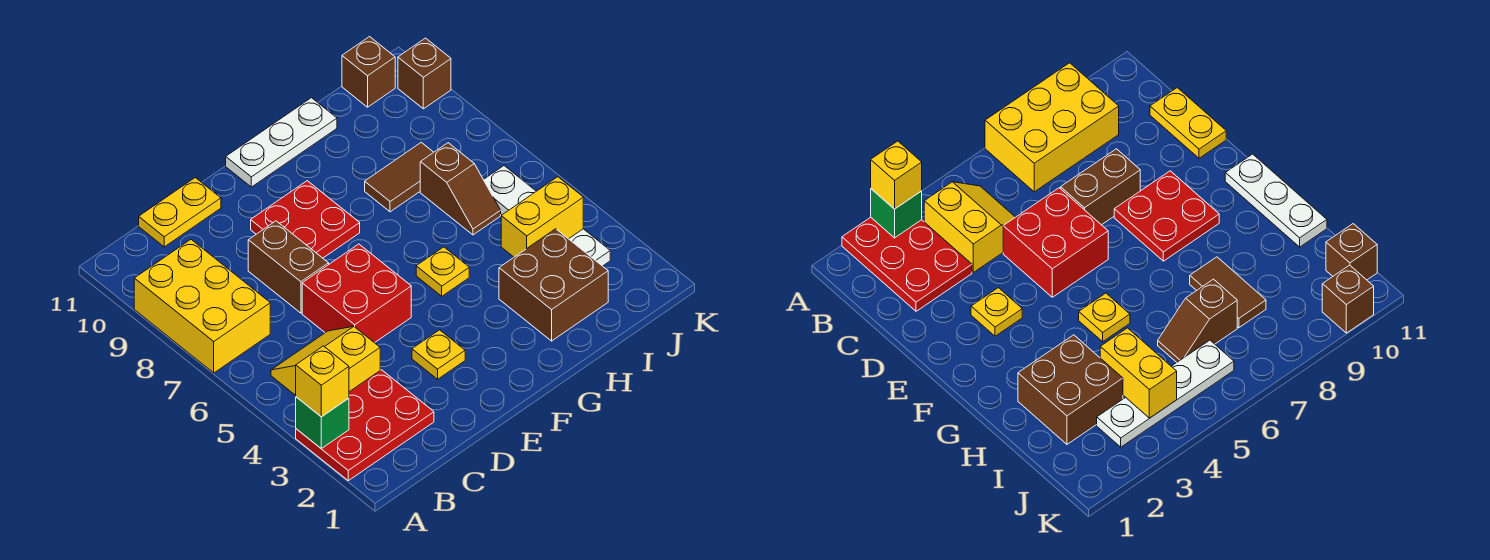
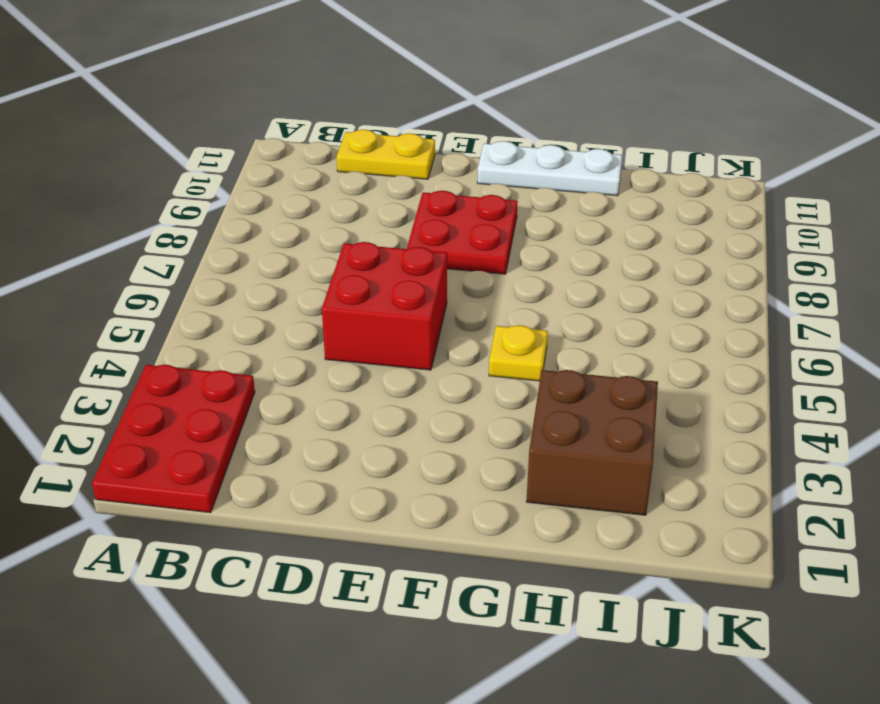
red 2x3 plate [92,365,255,513] -> red 2x3 plate turned to [296,370,434,481]
none -> yellow 2x3 brick [134,240,270,373]
none -> yellow 2x2 slope [271,327,380,395]
none -> brown 1x2 brick [248,221,329,313]

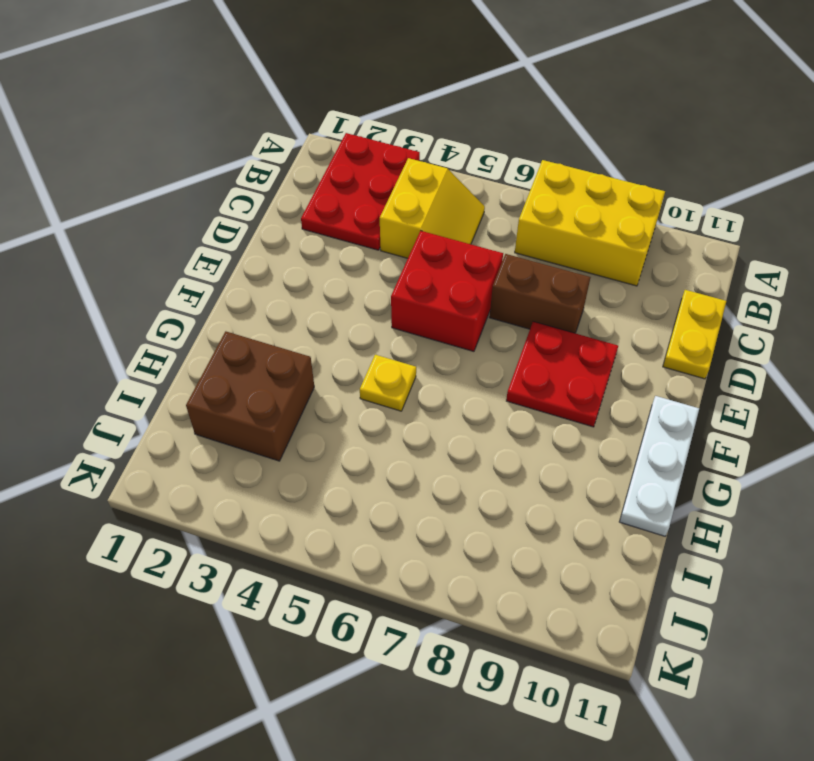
none -> yellow 1x1 plate [412,330,465,379]
none -> brown 1x2 tile [365,142,434,212]
none -> brown 1x2 slope [420,143,501,235]

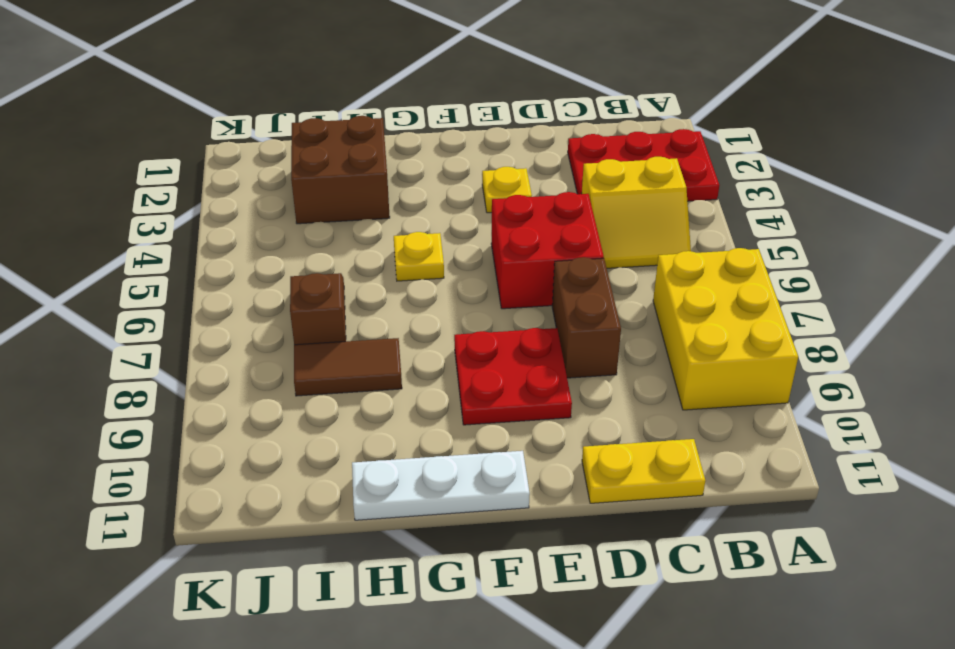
none -> white 1x4 plate [484,166,610,266]
none -> brown 1x1 brick [342,37,395,107]
none -> brown 1x1 brick [398,38,451,109]

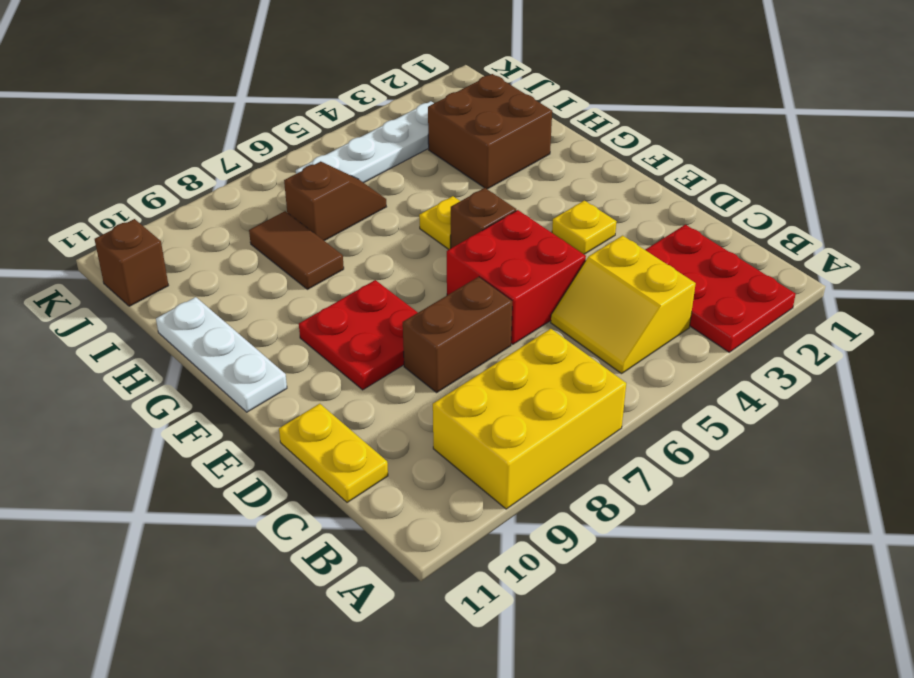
brown 1x1 brick [451,188,516,248] -> brown 1x1 brick moved to [398,38,451,109]
none -> green 1x1 brick [296,397,349,448]
none -> yellow 1x2 brick [501,177,583,257]
none -> yellow 1x1 brick [296,346,349,417]

